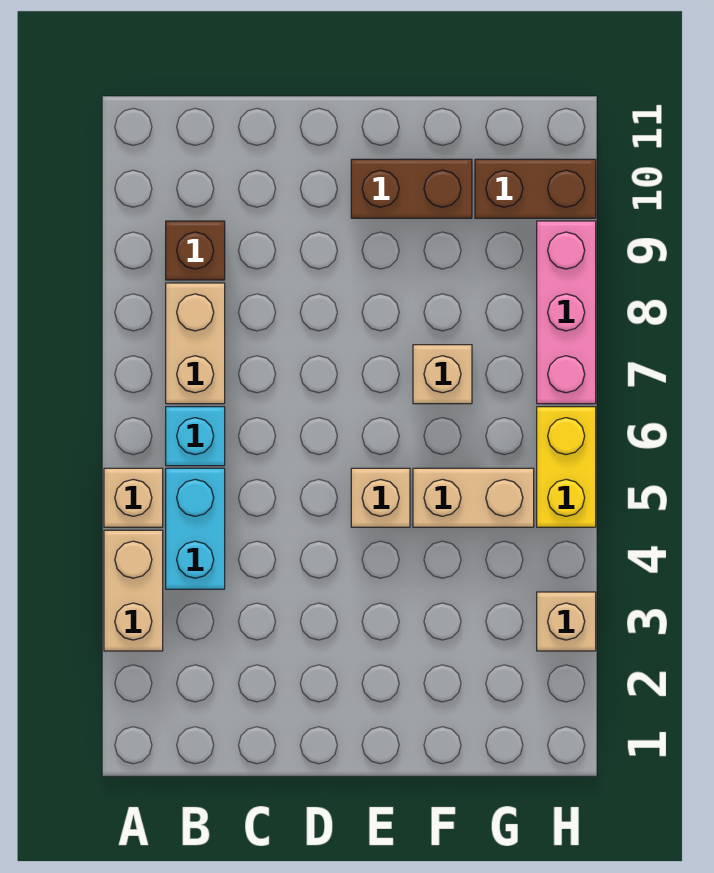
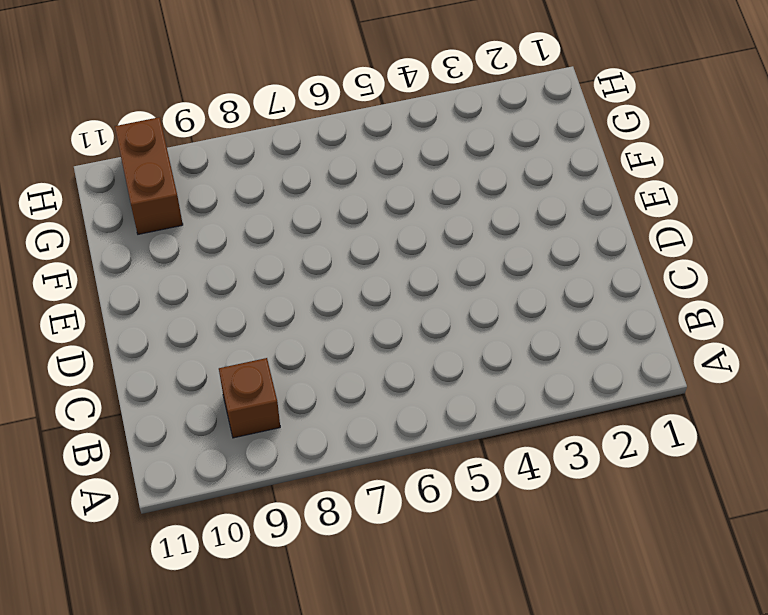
none -> tan 1x2 brick [104,530,163,651]
none -> tan 1x1 brick [104,468,163,527]
none -> cyan 1x2 brick [166,468,225,589]

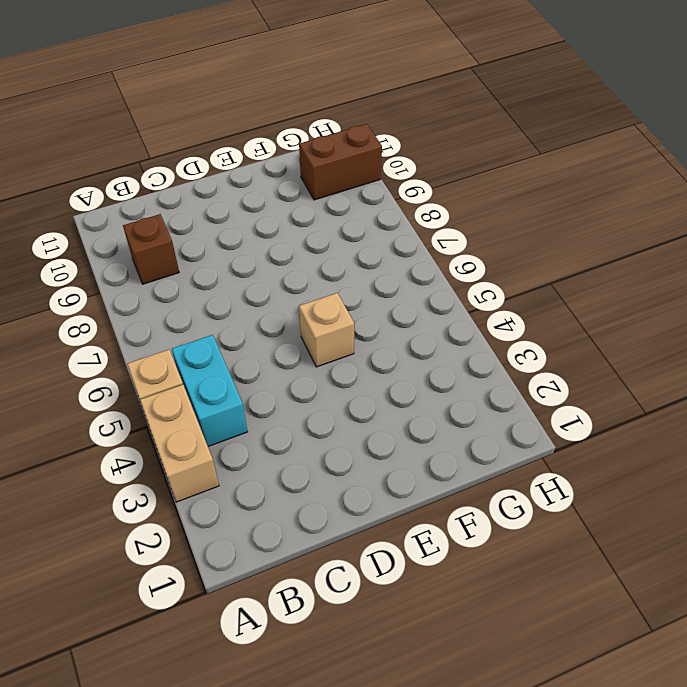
none -> cyan 1x1 brick [166,407,225,466]
none -> tan 1x2 brick [166,283,225,404]
none -> brown 1x2 brick [351,159,472,218]

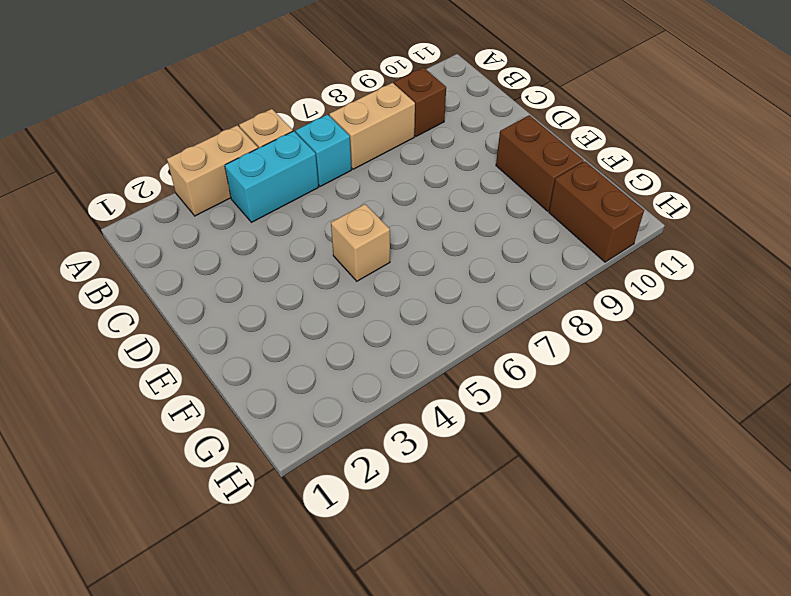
none -> tan 1x2 brick [413,468,534,527]
none -> tan 1x1 brick [413,345,472,404]
none -> tan 1x1 brick [537,592,596,651]

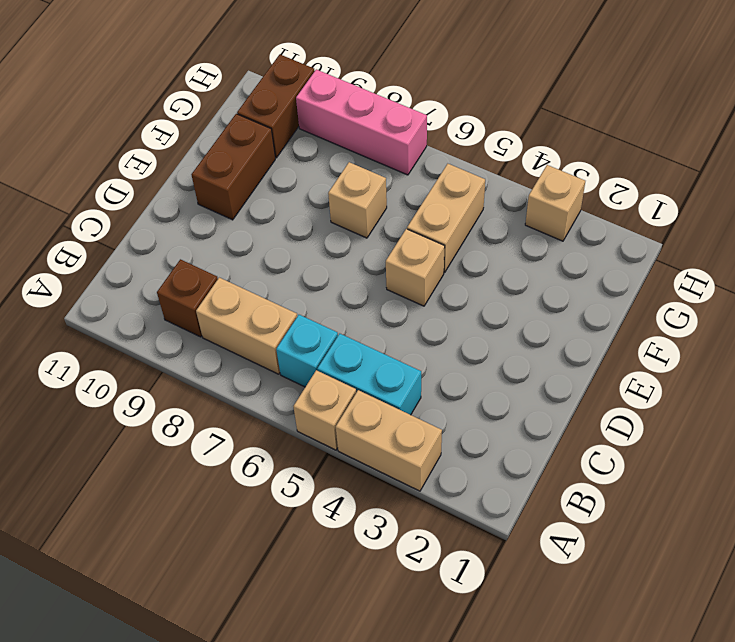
none -> yellow 1x2 brick [537,407,596,527]

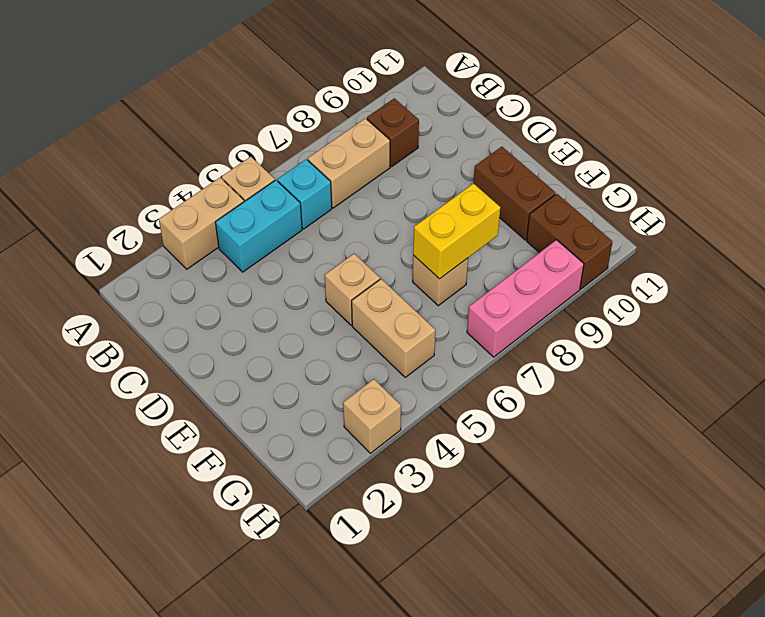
yellow 1x2 brick [413,183,500,279] -> yellow 1x2 brick moved to [537,407,596,527]

